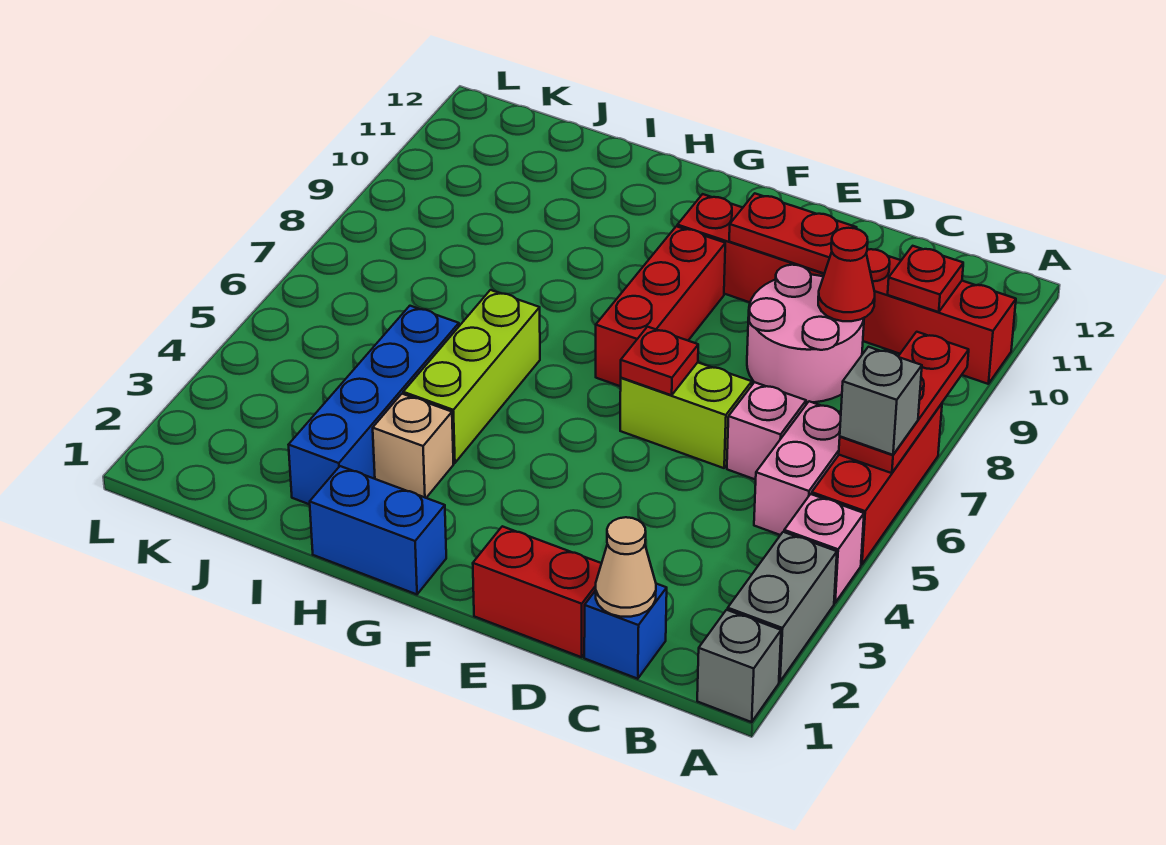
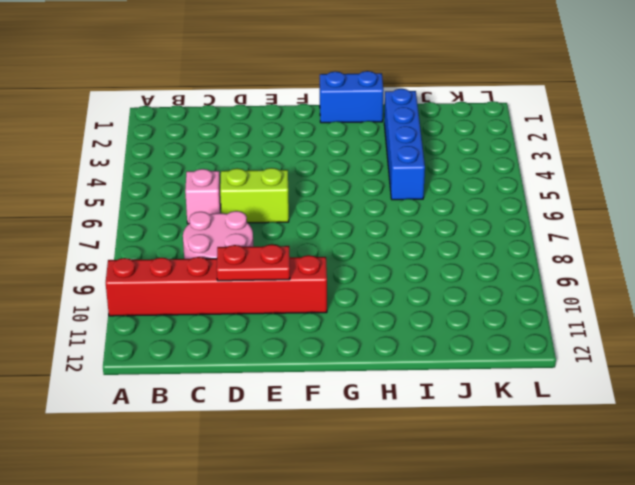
none -> grey 1x1 brick [697,610,781,722]
none -> grey 1x2 brick [728,532,837,681]
none -> pink 1x1 brick [784,494,864,603]

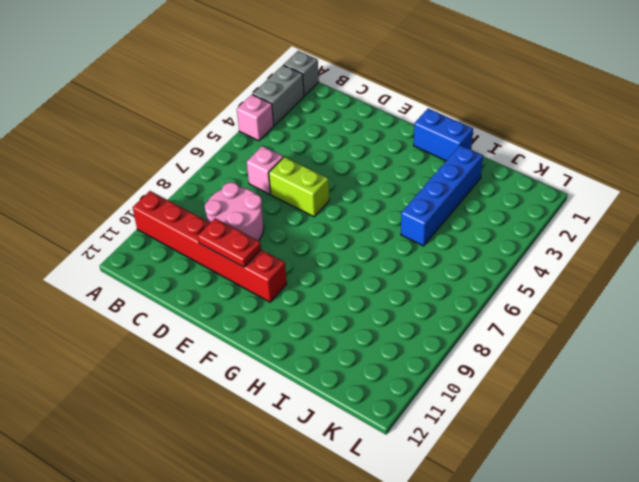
none -> red 1x3 brick [812,404,942,565]
none -> pink 1x2 brick [754,401,841,535]
none -> blue 1x1 brick [584,584,667,679]

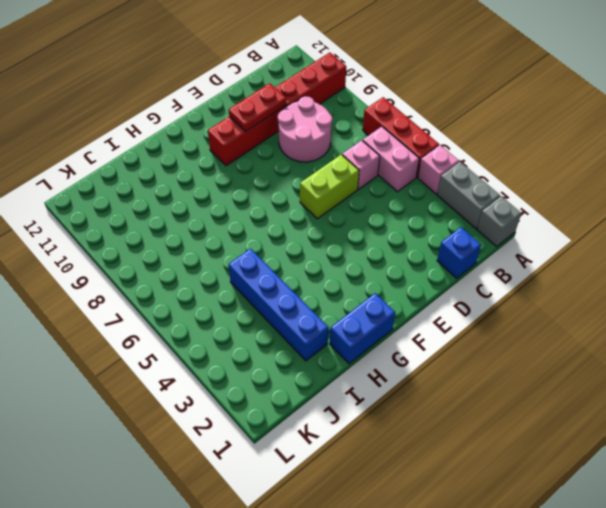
none -> red 1x2 brick [473,526,602,657]
none -> red 1x3 brick [596,226,725,386]
none -> tan 1x1 brick [373,394,454,498]

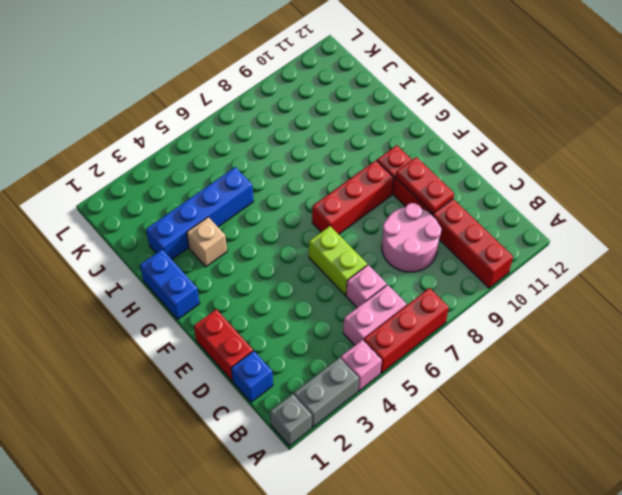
none -> lime 1x3 brick [403,290,540,463]
none -> red 1x3 plate [839,332,969,473]
none -> red 1x1 plate [888,246,963,312]

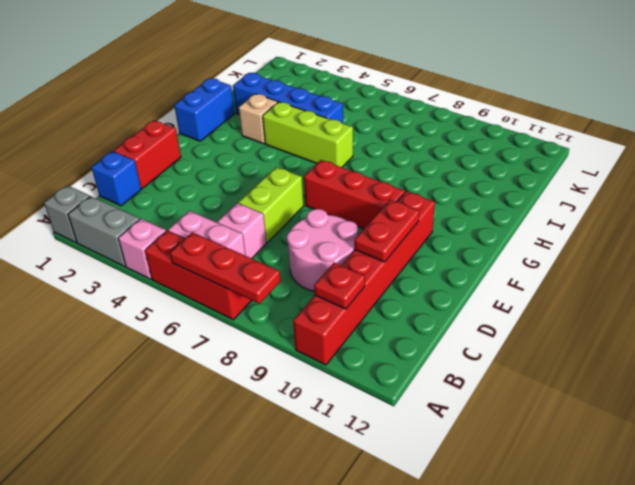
none -> tan 1x1 cone [596,517,656,617]
none -> red 1x1 cone [818,228,875,321]
none -> red 1x1 plate [621,327,698,395]

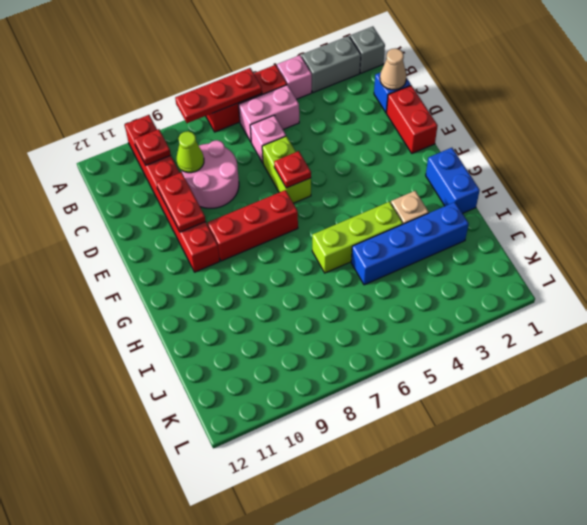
lime 1x1 cone [176,131,204,173] -> red 1x1 cone [818,228,875,321]
none -> grey 1x1 brick [840,347,922,455]

